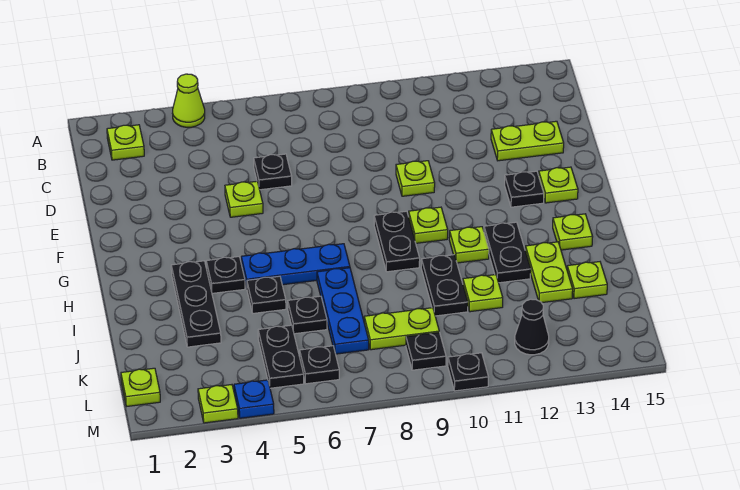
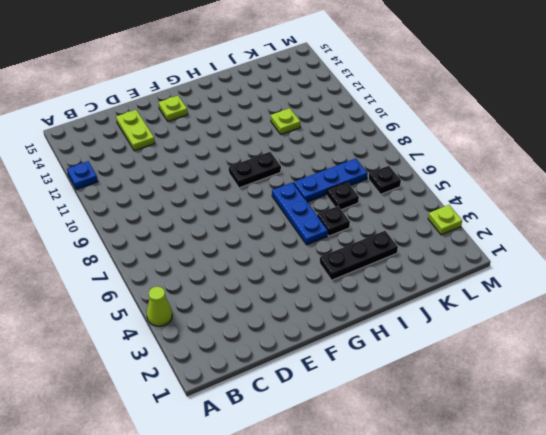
blue 1x1 plate [67,161,98,190] -> blue 1x1 plate moved to [234,380,274,418]
none -> lime 1x1 plate [107,125,144,160]
none -> black 1x1 plate [254,154,292,190]
none -> lime 1x1 plate [225,181,263,217]
none -> lime 1x1 plate [396,161,435,196]

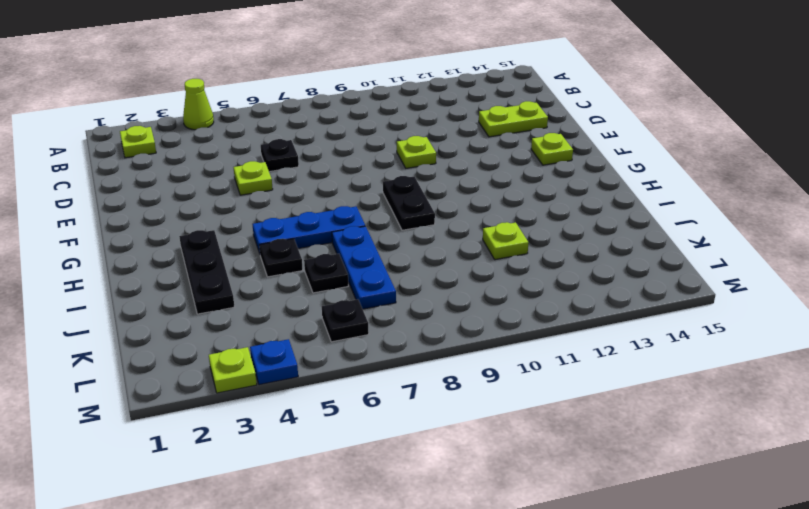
none -> black 1x1 plate [505,171,544,207]
none -> lime 1x1 plate [409,207,448,243]
none -> black 1x1 plate [206,257,245,293]
none -> lime 1x1 plate [449,227,489,263]

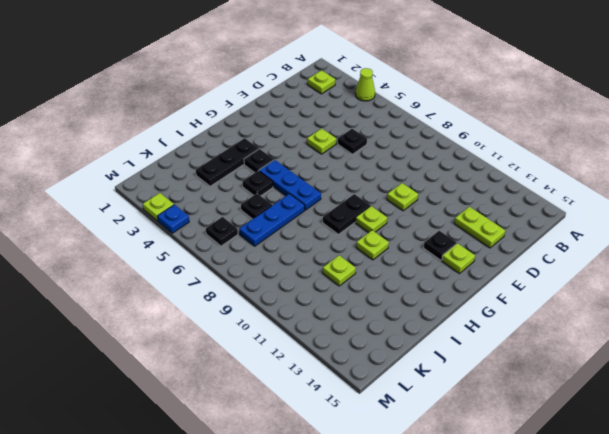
none -> black 1x2 plate [484,222,531,283]
none -> lime 1x1 plate [553,214,593,250]
none -> black 1x2 plate [421,255,468,316]
none -> lime 1x2 plate [525,242,573,303]

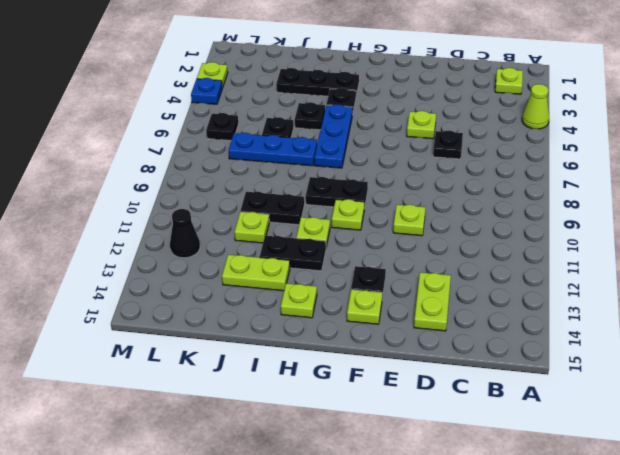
none -> lime 1x1 plate [567,262,607,299]
none -> black 1x2 plate [258,325,304,388]
none -> lime 1x2 plate [364,308,439,350]
none -> lime 1x1 plate [121,368,160,407]

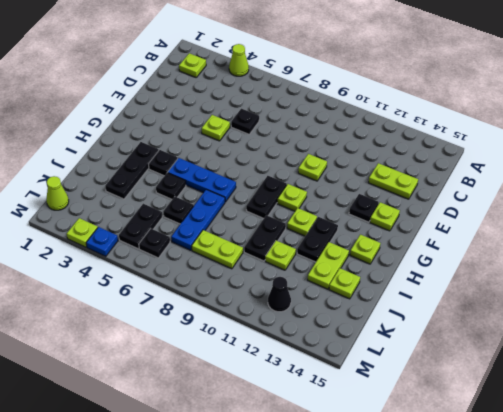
lime 1x1 cone [46,176,69,210] -> lime 1x1 plate [121,368,160,407]
none -> black 1x1 plate [406,332,446,370]
none -> black 1x1 plate [448,353,488,391]

